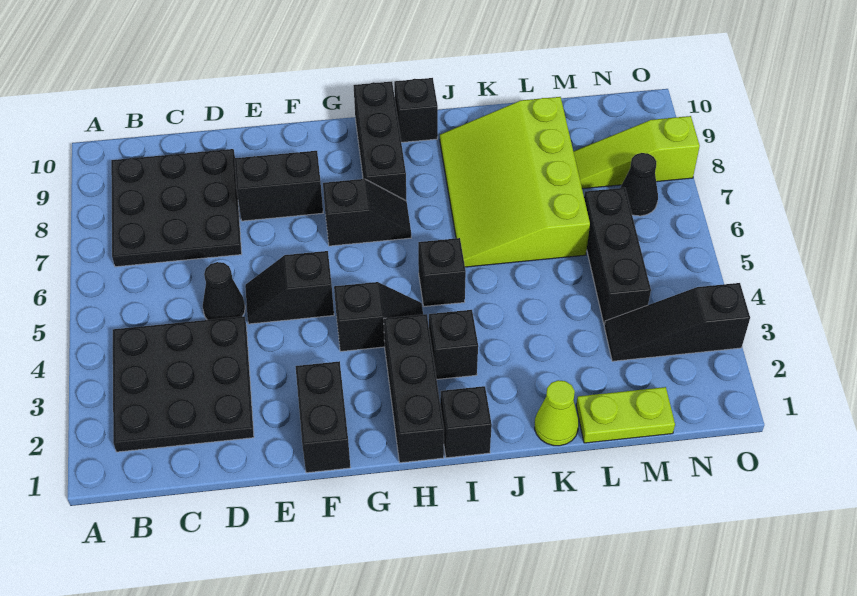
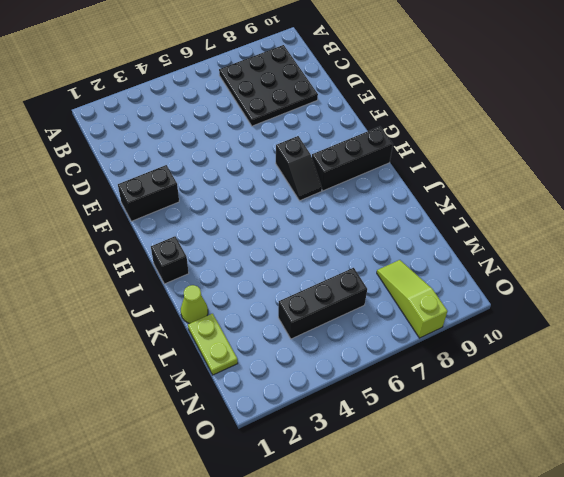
none -> black 3x3 plate [113,316,254,452]
none -> black 1x1 cone [202,262,245,320]
none -> black 1x2 slope [245,251,334,324]

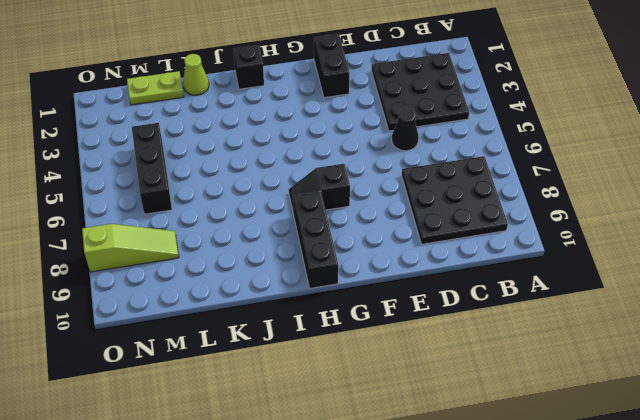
none -> black 1x2 slope [245,251,334,324]
none -> black 1x2 brick [234,151,323,221]
none -> black 1x2 slope [334,282,423,351]

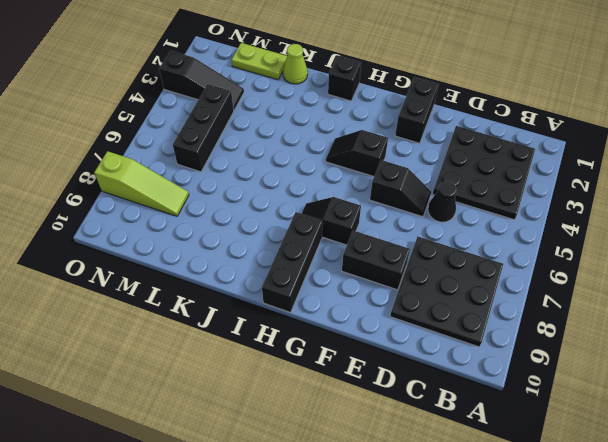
none -> black 1x3 brick [384,314,444,463]
none -> black 1x1 brick [429,310,478,379]
none -> black 1x1 brick [418,238,466,306]

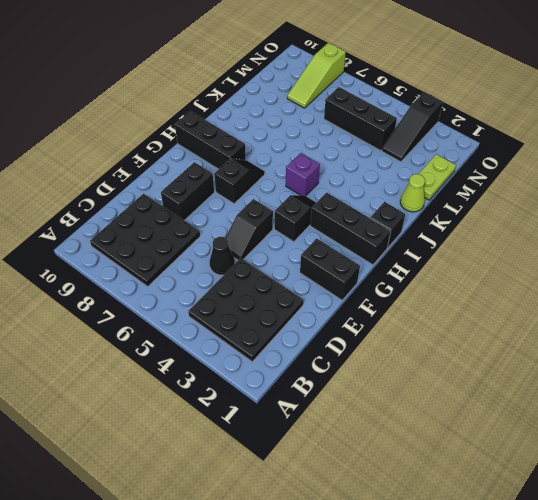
purple 1x1 brick [286,153,320,196] -> black 1x1 brick [418,238,466,306]
none -> black 1x1 brick [429,310,478,379]
none -> black 1x1 brick [394,78,438,142]
none -> lime 3x4 slope [440,97,590,267]

